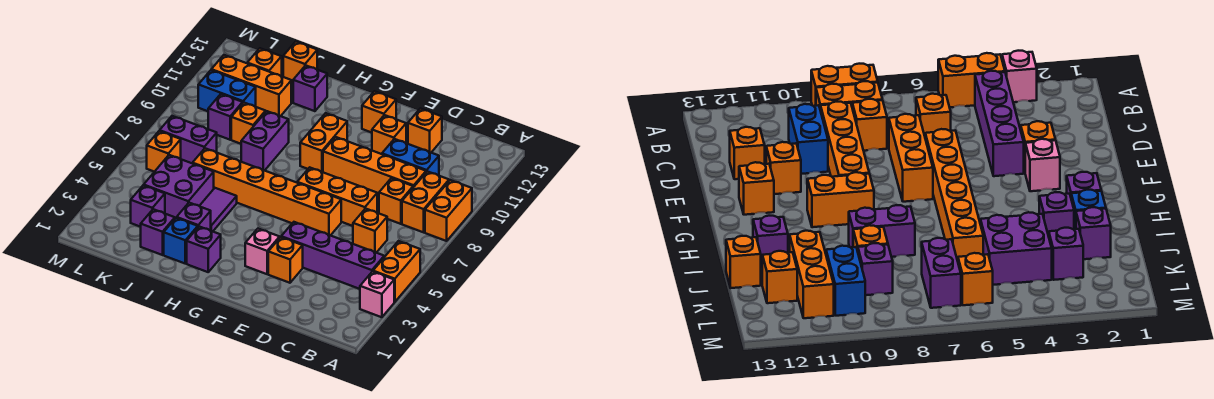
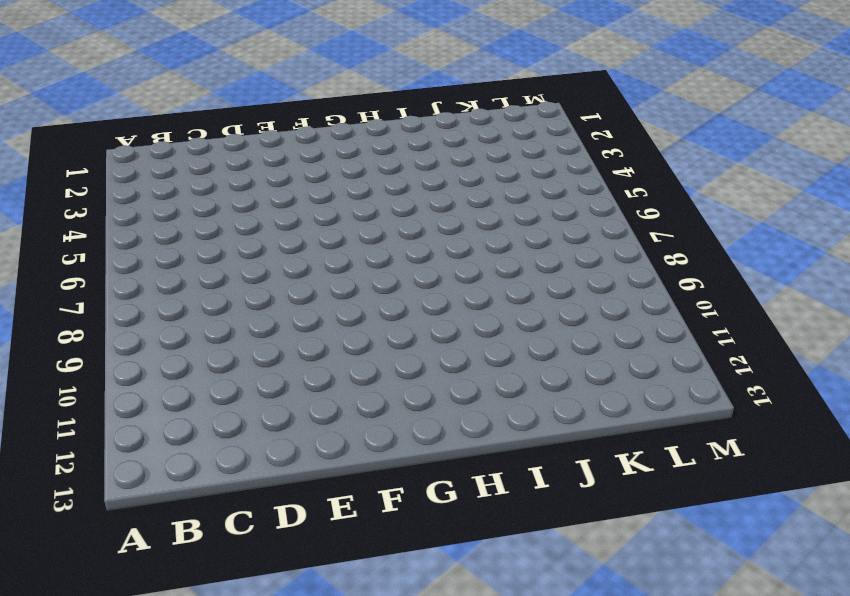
none -> pink 1x1 brick [360,272,394,317]
none -> orange 1x2 brick [373,241,420,302]
none -> orange 1x2 brick [425,180,472,241]
none -> purple 1x4 brick [281,222,384,289]

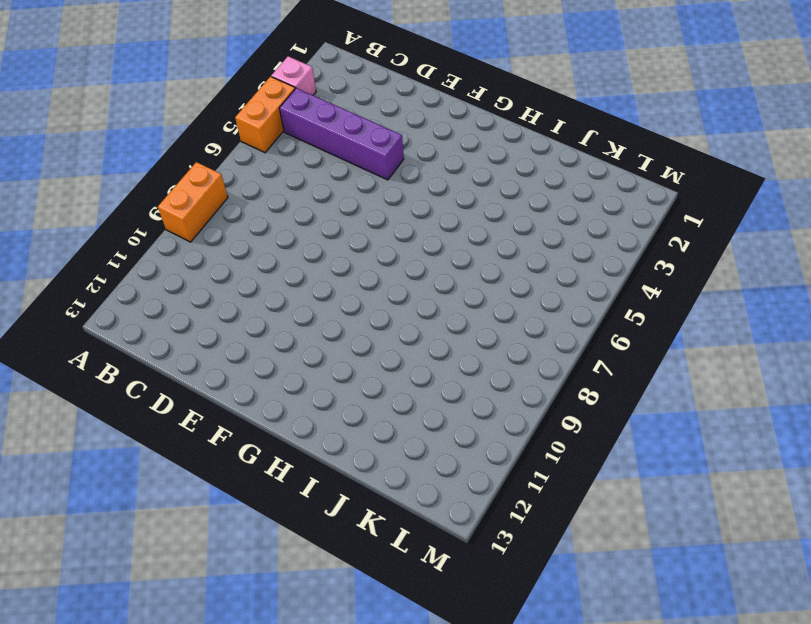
none -> orange 1x2 brick [402,171,449,232]
none -> orange 1x1 brick [353,209,387,253]
none -> orange 1x1 brick [379,178,413,224]
none -> orange 1x4 brick [323,137,426,196]

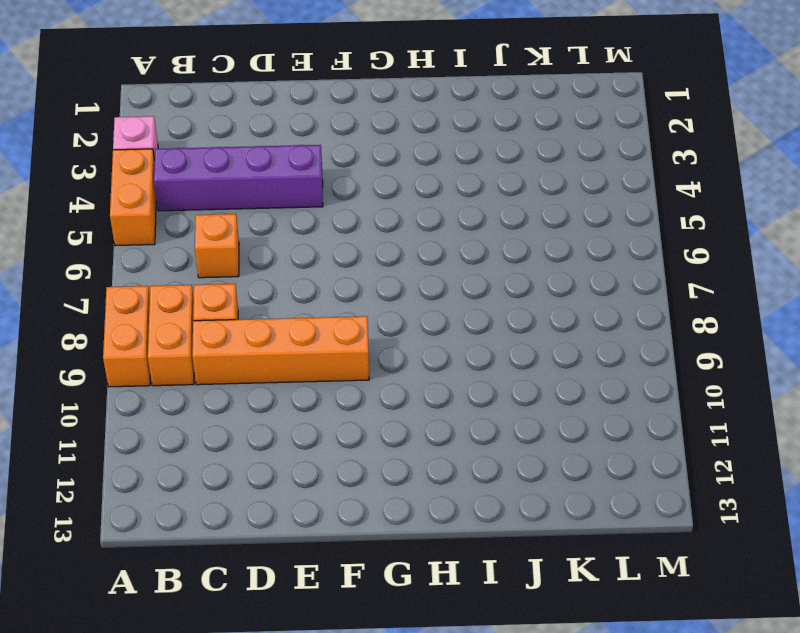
none -> blue 1x2 brick [382,139,439,176]
none -> orange 1x3 brick [297,167,377,226]
none -> orange 1x1 brick [408,108,442,152]
none -> orange 1x1 brick [268,237,303,283]

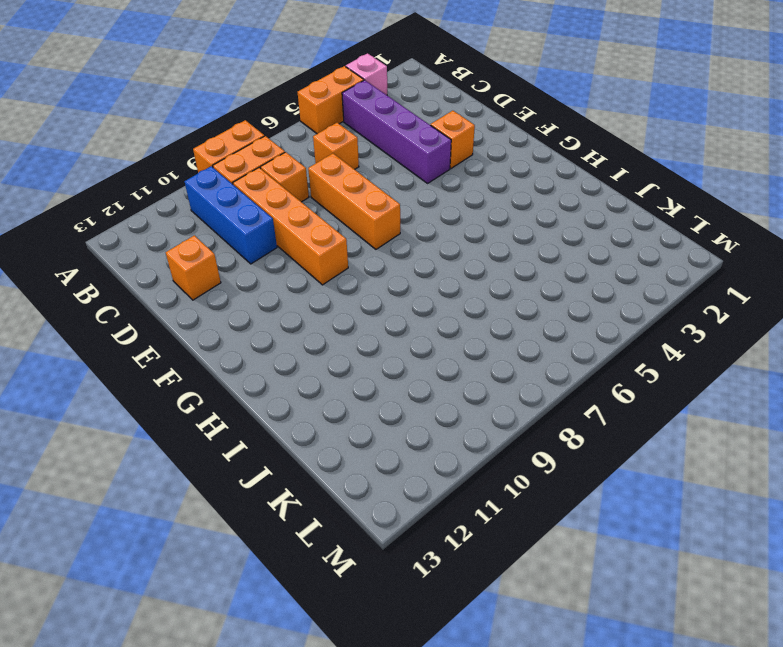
blue 1x3 brick [185,166,277,264] -> blue 1x2 brick [382,139,439,176]
none -> orange 1x6 brick [193,148,341,236]
none -> orange 1x1 brick [372,115,406,154]
none -> pink 1x1 brick [245,229,280,274]
none -> orange 1x1 brick [362,91,396,133]

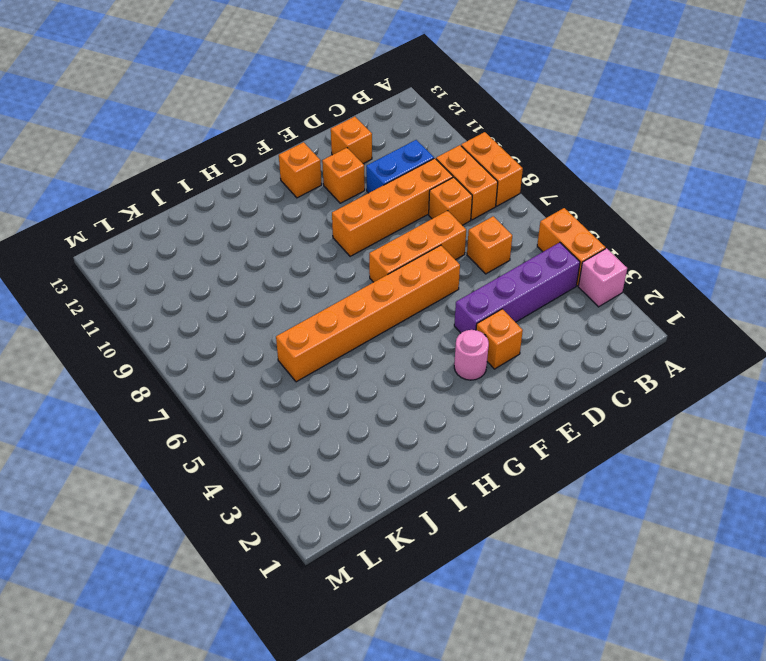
pink 1x1 round brick [454,330,489,380] -> pink 1x1 brick [245,229,280,274]
none -> orange 1x2 brick [300,113,347,172]
none -> purple 1x1 brick [187,227,221,272]
none -> blue 1x1 brick [164,218,198,263]
none -> purple 1x1 brick [177,203,211,231]

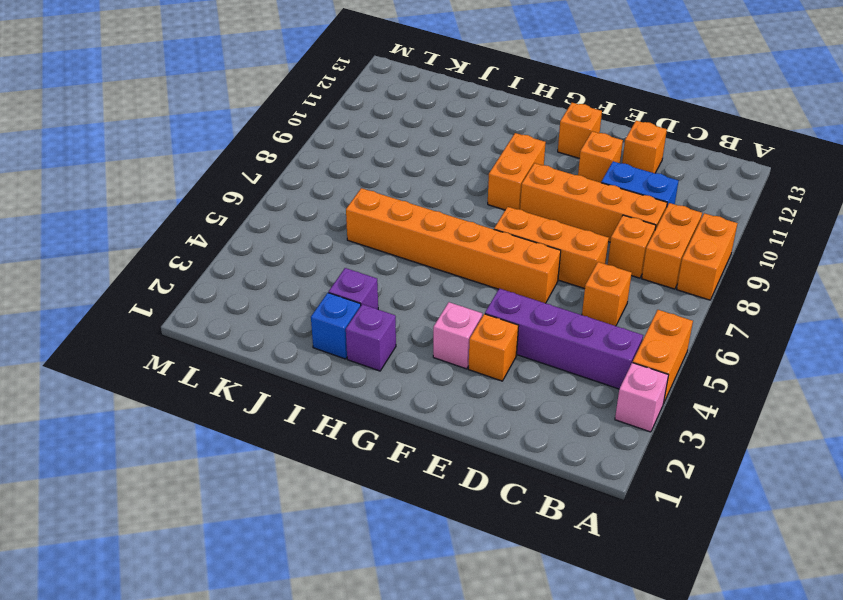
none -> purple 1x2 tile [200,188,237,231]
none -> purple 1x2 brick [241,111,289,171]
none -> purple 1x1 brick [293,65,328,111]
none -> purple 1x1 brick [141,209,175,255]

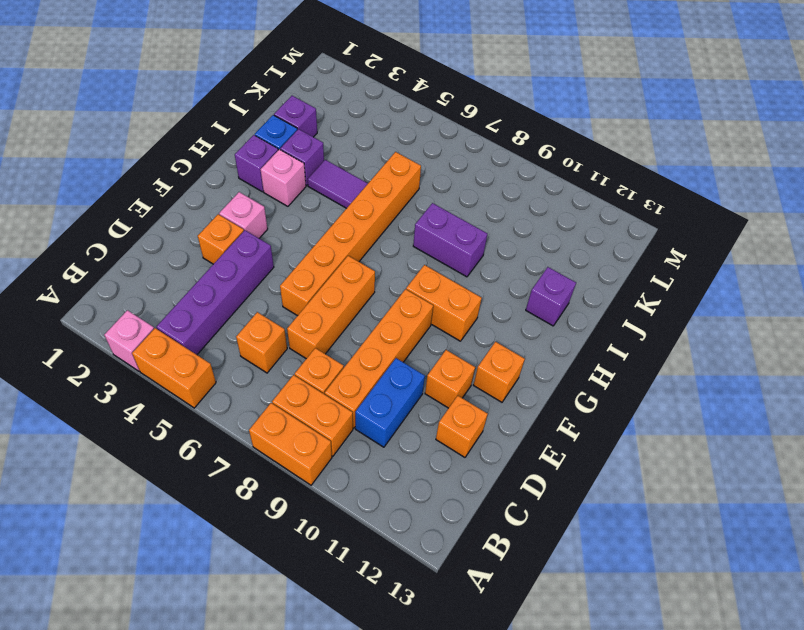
pink 1x1 brick [261,149,306,206] -> none
none -> purple 2x2 brick [144,155,214,218]
none -> orange 1x1 brick [231,103,266,144]
none -> orange 1x3 brick [211,55,291,116]
none -> orange 1x1 brick [283,42,317,83]

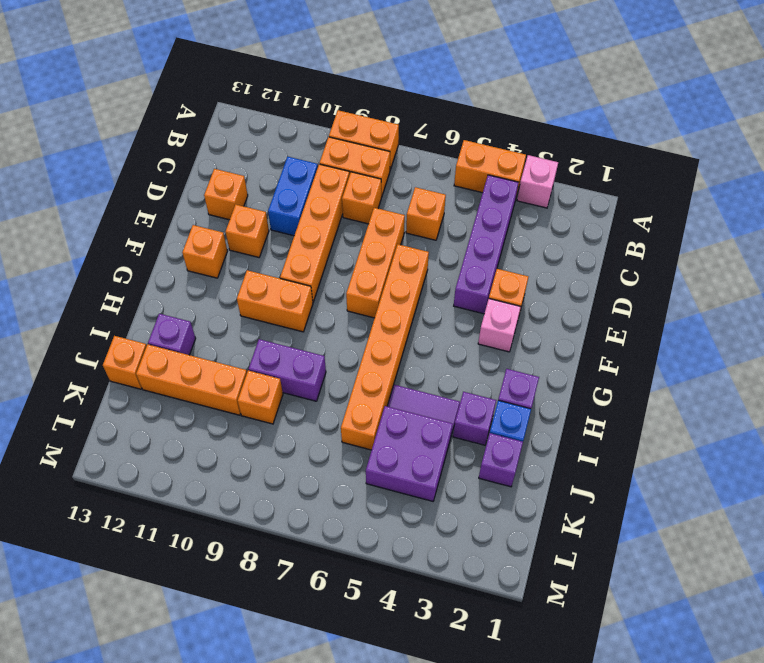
orange 1x3 brick [136,344,247,415] -> orange 1x3 brick turned to [211,55,291,116]
none -> purple 1x1 brick [131,185,165,227]
none -> purple 1x2 brick [160,116,217,163]
none -> purple 1x1 brick [208,94,243,140]
none -> blue 1x2 brick [198,70,256,111]

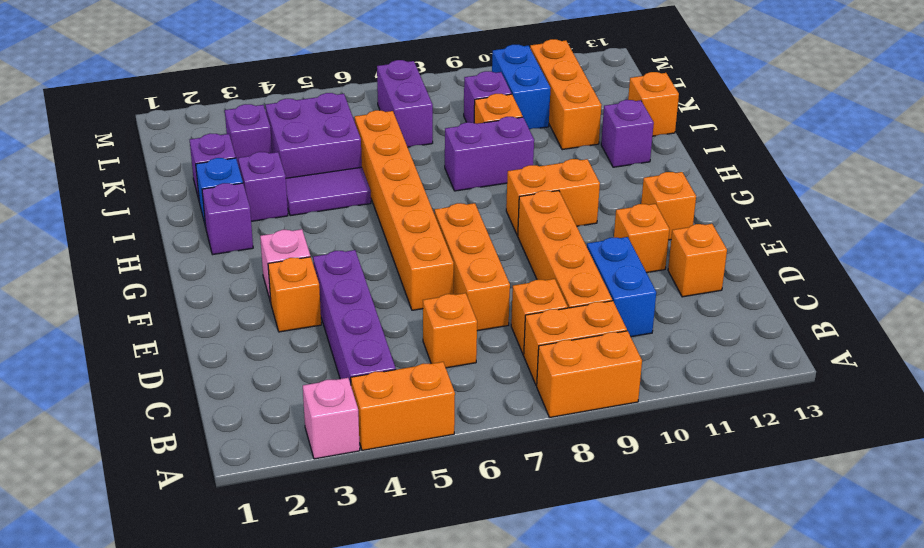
none -> orange 1x1 brick [247,48,282,76]
none -> orange 1x1 brick [147,131,181,172]

